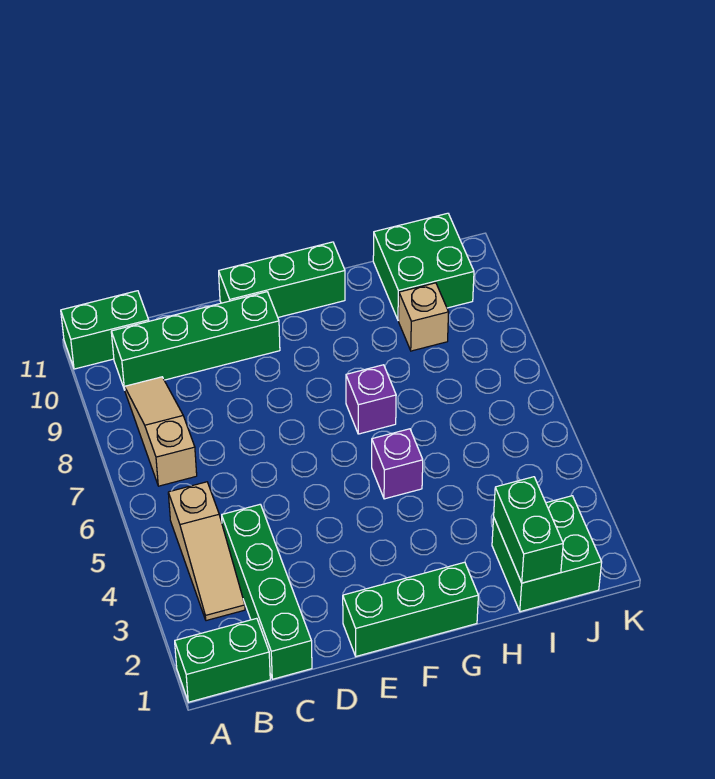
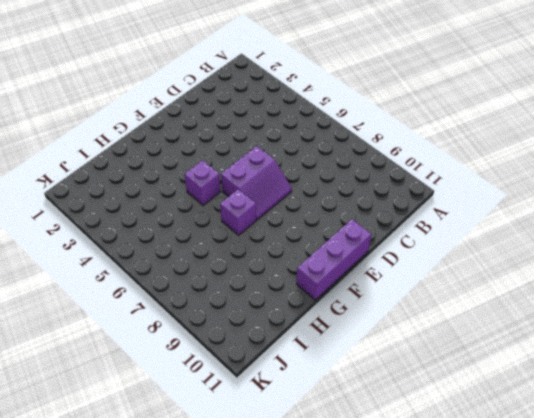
purple 2x2 slope [221,146,292,220] -> none
purple 1x3 brick [296,219,371,300] -> green 1x3 brick [219,242,345,317]
none -> green 1x2 brick [175,618,270,702]
none -> green 1x2 brick [61,291,149,369]
none -> tan 1x3 slope [168,482,245,621]

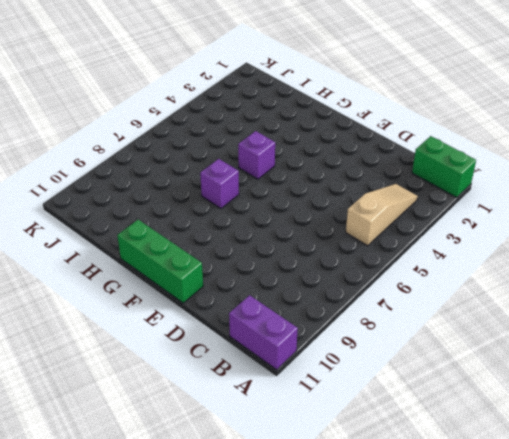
purple 1x2 brick [229,295,298,370] -> green 1x2 brick [61,291,149,369]
none -> tan 1x3 slope [125,377,197,486]
none -> green 1x4 brick [111,292,280,390]
none -> green 1x4 brick [222,504,312,679]

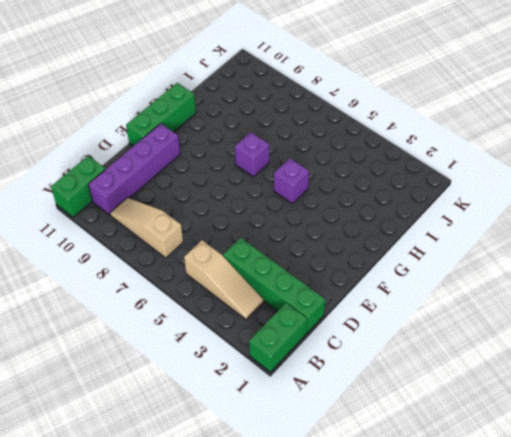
purple 1x4 brick [88,124,180,215] -> green 1x4 brick [111,292,280,390]
none -> green 1x3 brick [343,562,478,656]
none -> green 2x2 brick [492,496,602,612]
none -> tan 1x1 brick [399,283,449,351]

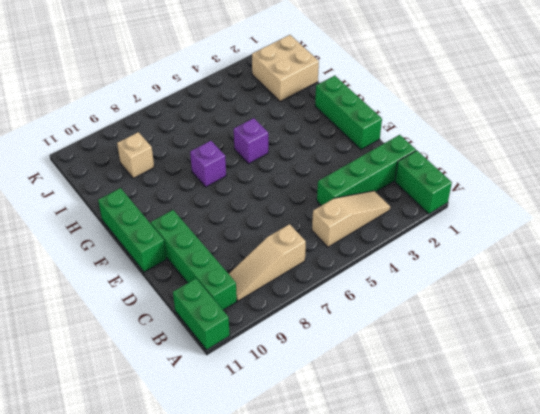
tan 2x2 brick [252,35,319,101] -> green 2x2 brick [492,496,602,612]
none -> green 2x2 brick [373,213,474,320]
none -> green 1x2 brick [494,477,563,583]

